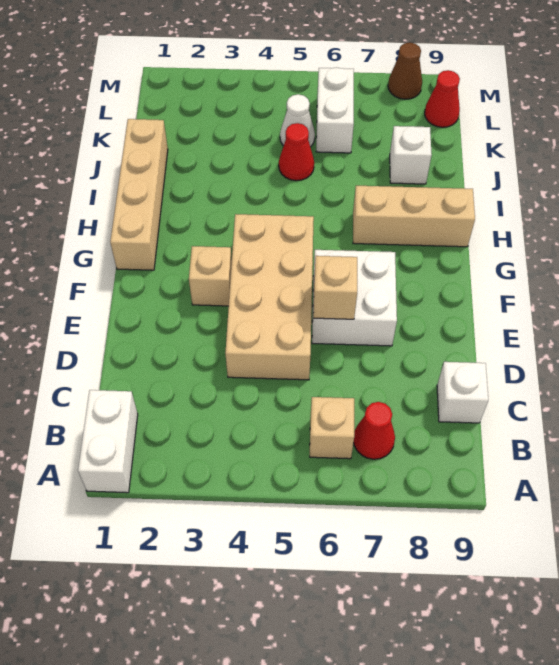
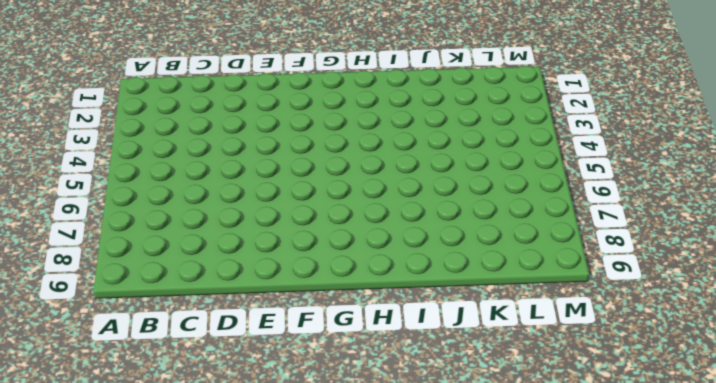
none -> white 1x2 brick [78,390,138,493]
none -> tan 1x1 brick [310,397,354,459]
none -> red 1x1 cone [354,402,395,459]

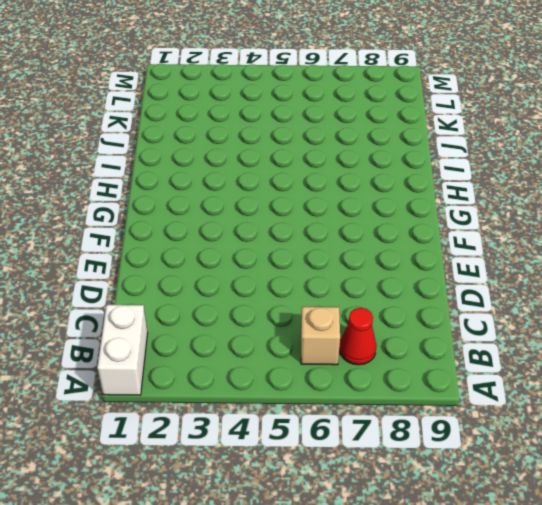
none -> white 1x1 brick [437,362,488,423]
none -> tan 2x4 brick [225,214,314,380]
none -> white 2x2 brick [312,250,397,346]

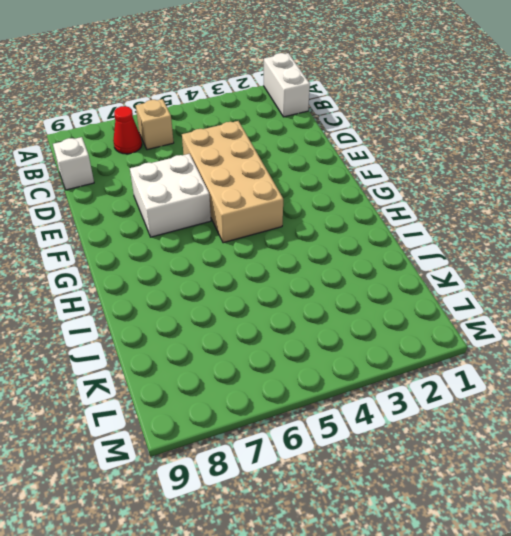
none -> tan 1x1 brick [189,246,232,306]
none -> tan 1x4 brick [110,119,168,270]
none -> tan 1x3 brick [353,186,475,247]

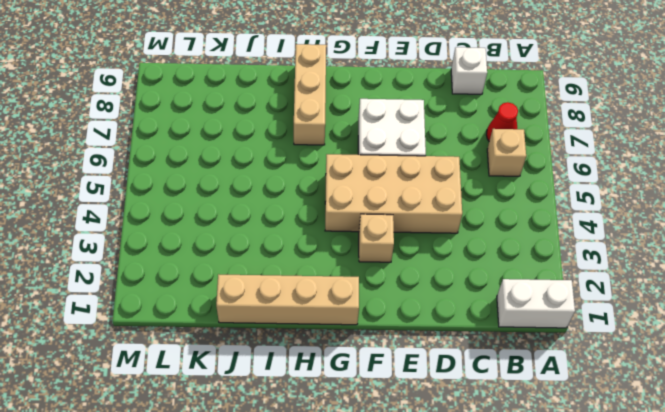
none -> red 1x1 cone [279,123,314,181]
none -> white 1x1 brick [390,126,432,184]
none -> white 1x1 cone [280,94,315,147]

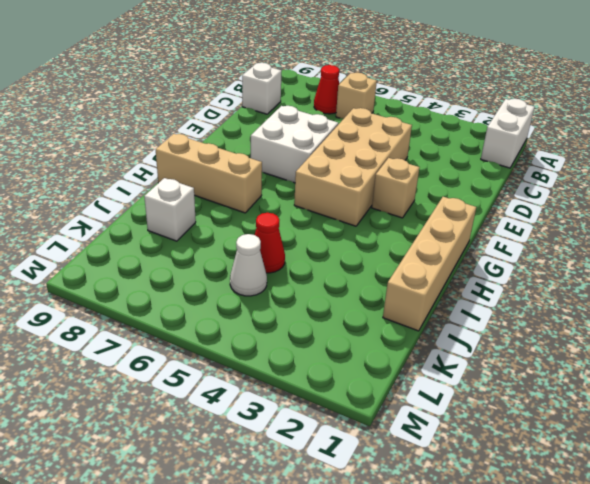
none -> white 1x2 brick [316,68,354,153]
none -> red 1x1 cone [425,70,460,127]
none -> brown 1x1 cone [388,42,422,99]

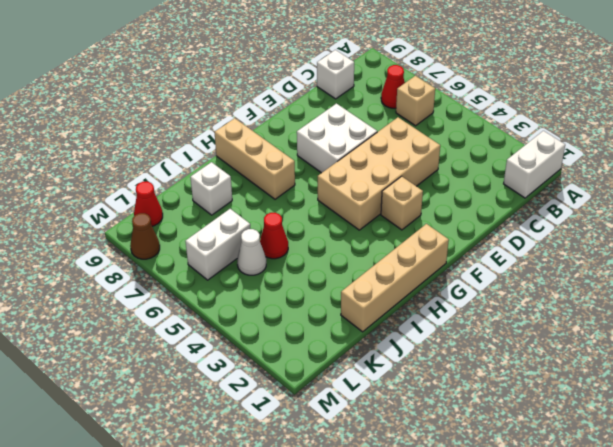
none -> tan 1x1 brick [313,256,357,319]

